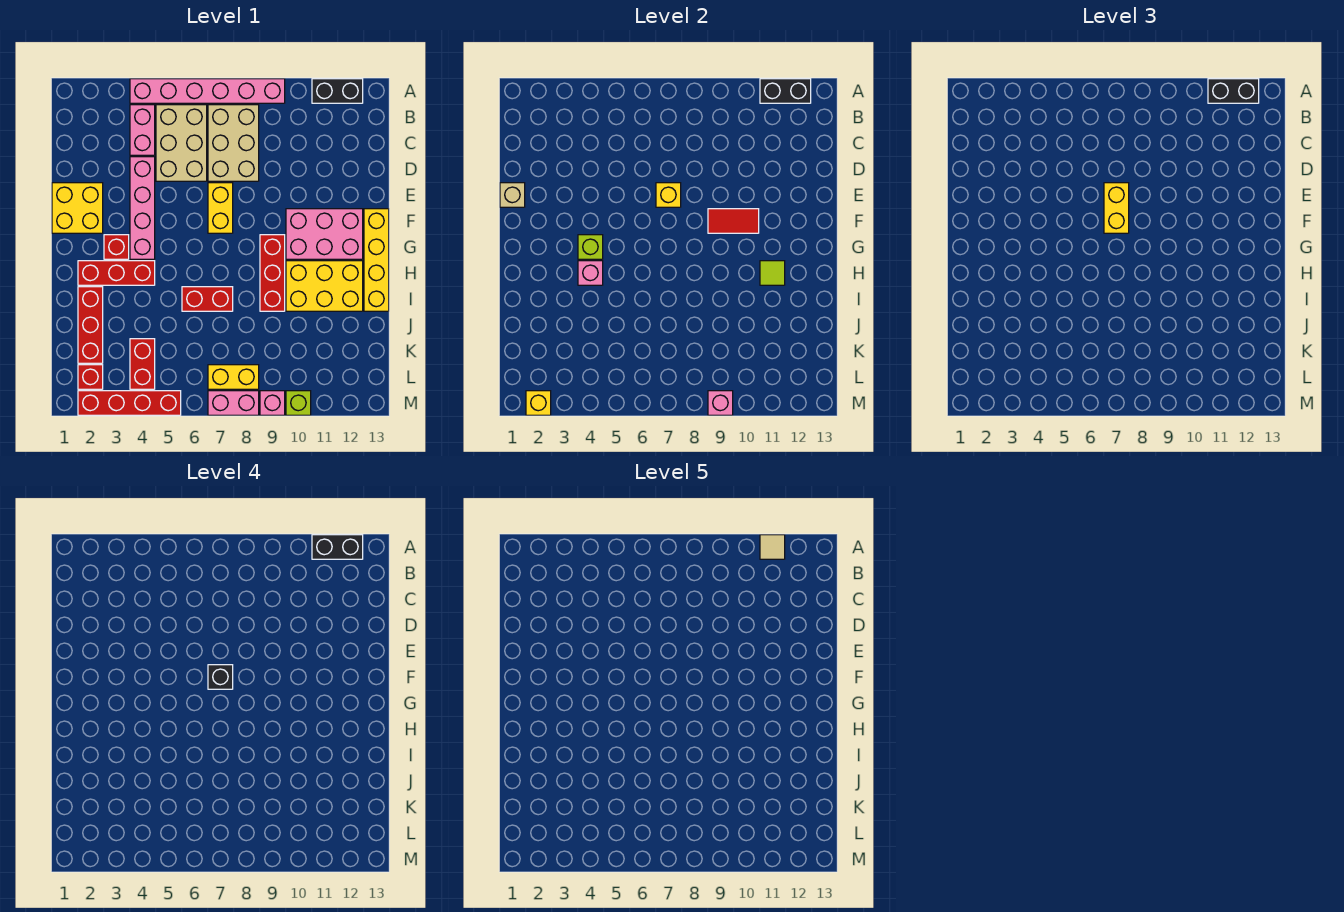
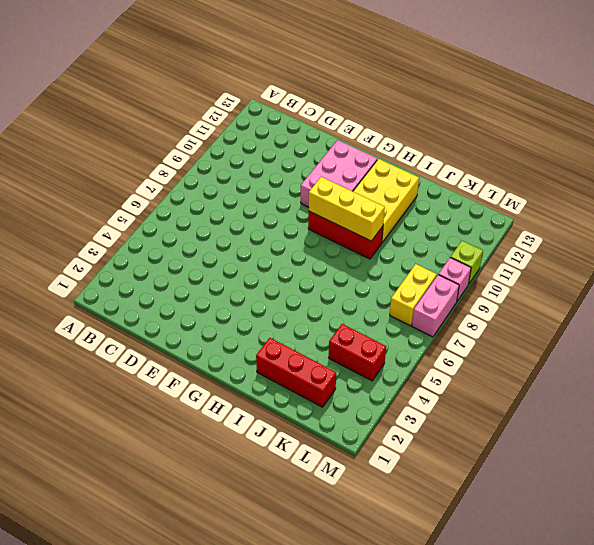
yellow 1x3 brick [309,177,385,241] -> none
none -> pink 1x6 brick [130,79,285,103]
none -> black 1x2 brick [312,79,363,103]
none -> pink 1x2 brick [130,105,155,155]
none -> tan 2x3 brick [156,105,207,181]

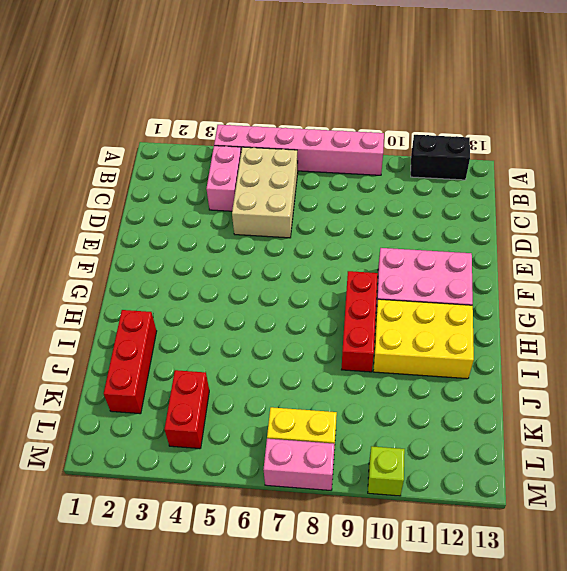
none -> tan 2x3 brick [208,105,259,181]
none -> pink 1x4 brick [130,157,155,259]
none -> yellow 2x2 brick [52,183,103,233]
none -> yellow 1x2 brick [208,183,233,233]

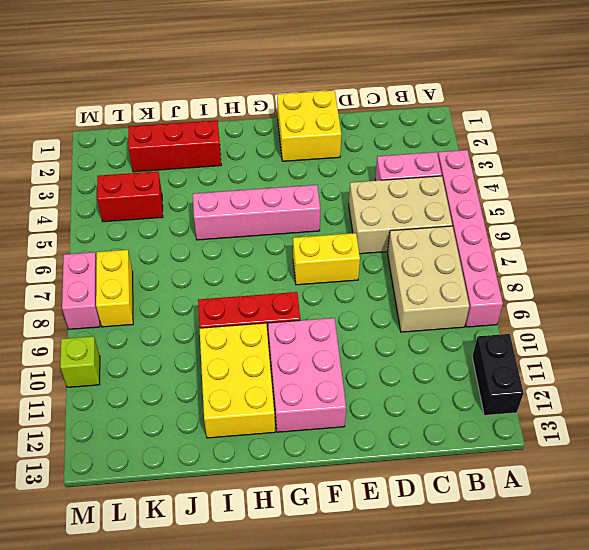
tan 2x3 brick [387,226,469,332] -> tan 2x3 brick turned to [208,105,259,181]
pink 1x4 brick [193,185,320,240] -> pink 1x4 brick moved to [130,157,155,259]
none -> yellow 1x4 brick [364,209,389,311]
none -> red 1x1 brick [104,235,129,259]
none -> red 1x3 brick [78,261,155,285]
none -> red 1x2 brick [182,287,233,311]

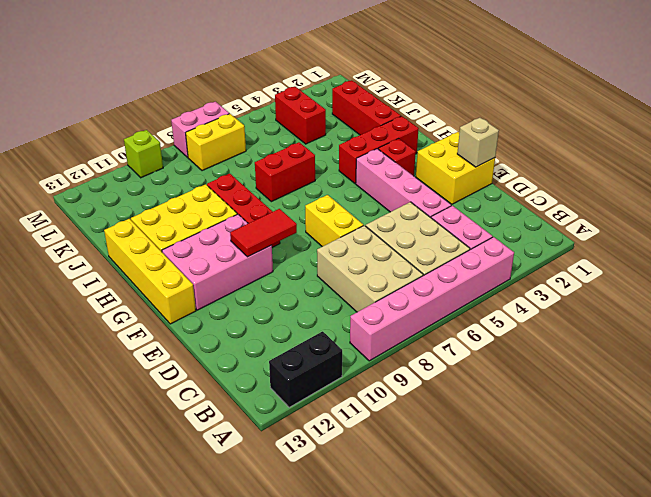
none -> red 1x1 brick [78,365,103,389]
none -> red 1x4 brick [78,391,181,415]
none -> pink 1x1 brick [260,391,285,415]
none -> black 1x2 brick [760,79,811,103]

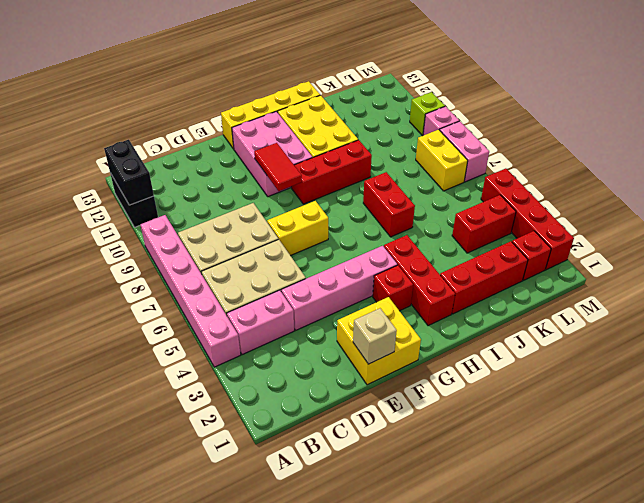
none -> yellow 1x1 brick [656,183,681,207]
none -> lime 1x1 brick [578,235,603,259]
none -> pink 1x1 brick [578,261,603,285]
none -> lime 1x1 tile [760,261,785,285]

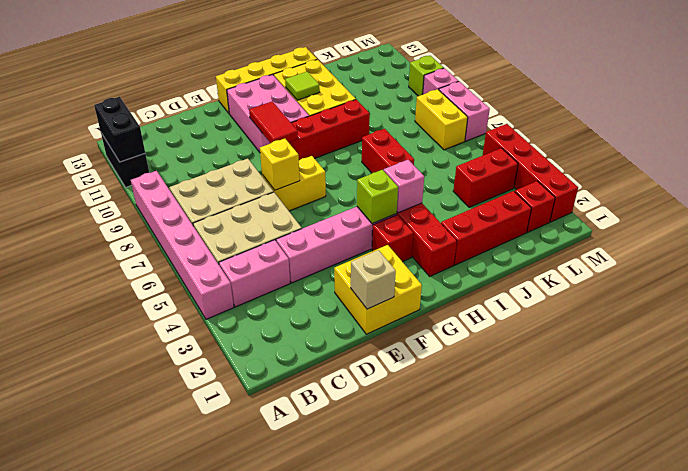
none -> yellow 1x1 brick [526,391,551,415]
none -> pink 1x1 brick [708,391,733,415]
none -> black 1x2 brick [1208,79,1259,103]
none -> yellow 1x2 brick [1104,183,1129,233]

